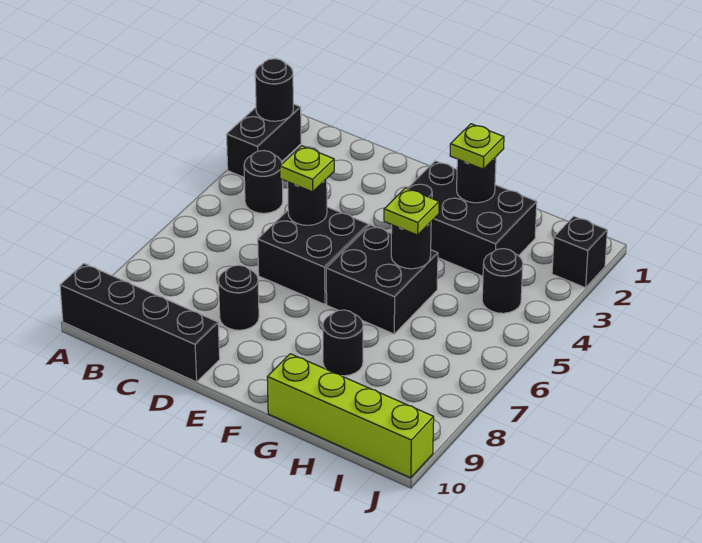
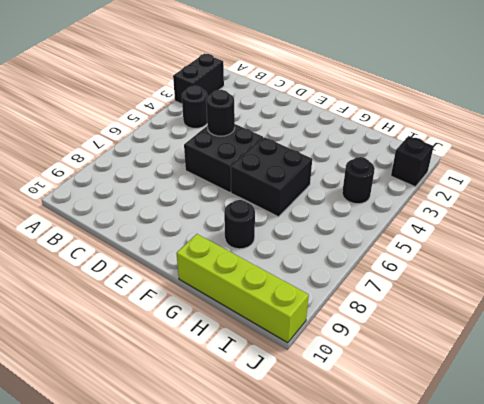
none -> black 1x4 brick [60,264,220,382]
none -> black 1x1 round brick [218,265,259,330]
none -> black 2x3 brick [407,161,537,276]

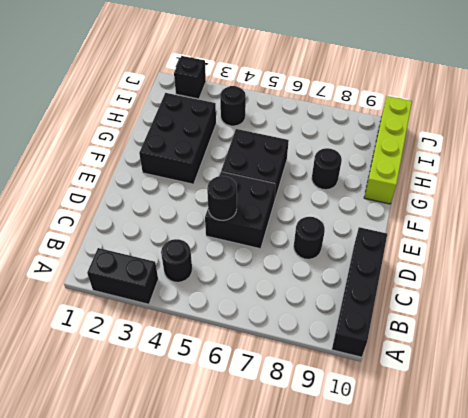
none -> black 1x1 round brick [255,59,293,121]
none -> black 1x1 round brick [457,157,496,203]
none -> black 1x1 round brick [391,222,431,269]

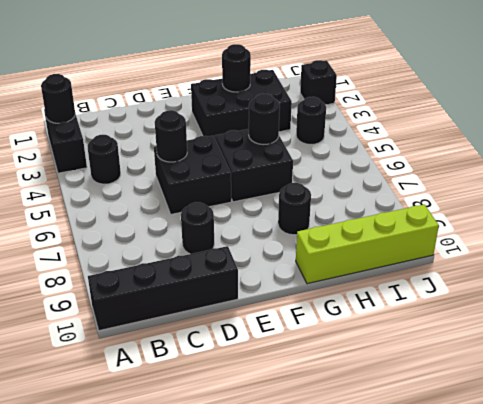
none -> lime 1x1 plate [280,146,334,192]
none -> lime 1x1 plate [450,124,504,169]
none -> lime 1x1 plate [384,188,439,235]

